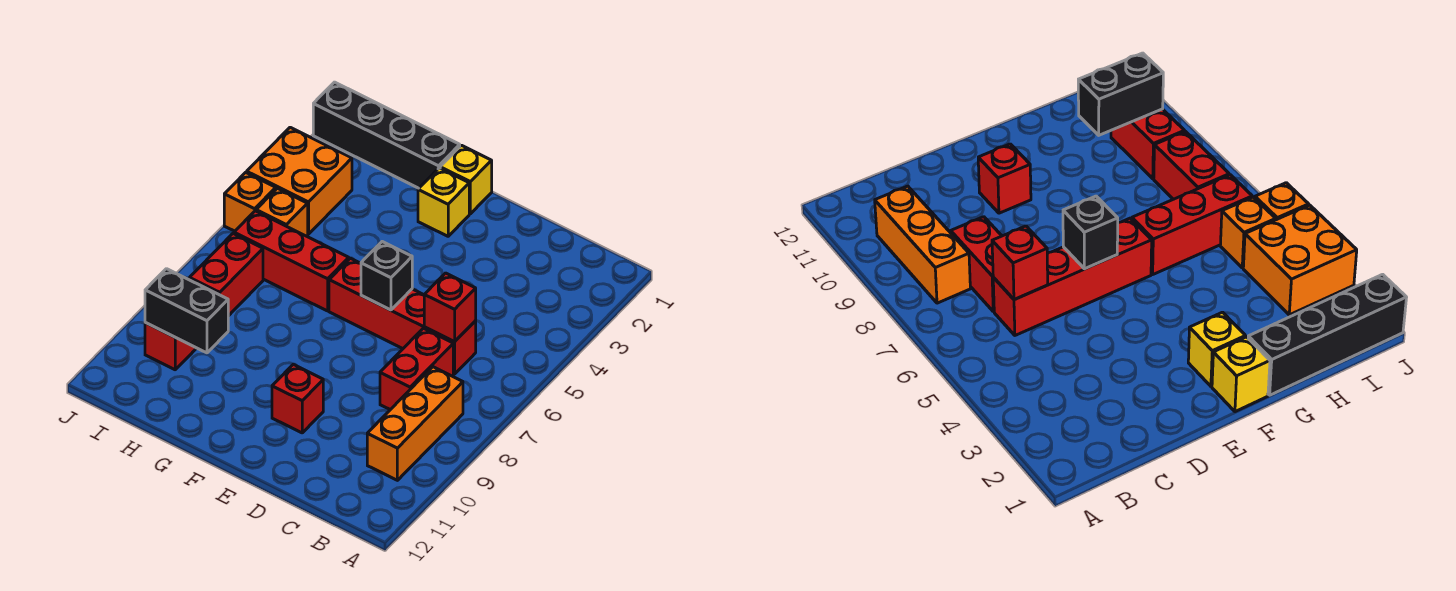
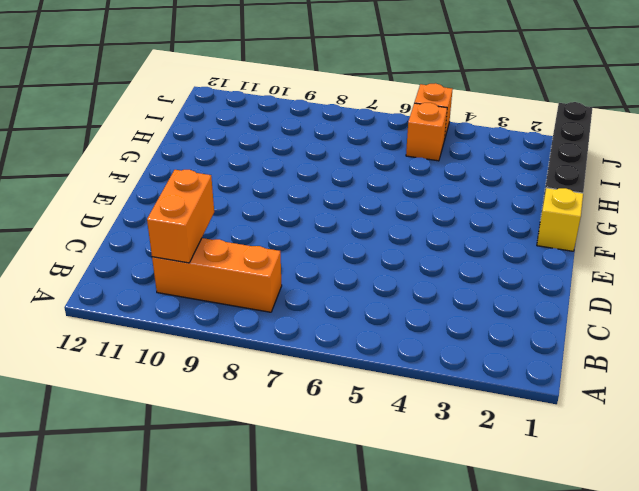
orange 1x2 brick [147,170,214,263] -> none
none -> red 1x4 brick [329,258,476,374]
none -> red 1x2 brick [380,328,453,410]
none -> red 1x1 brick [272,364,323,433]

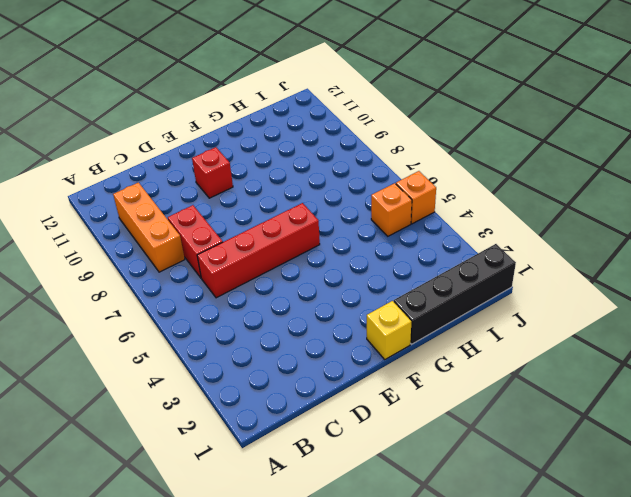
none -> yellow 1x1 brick [418,168,469,236]
none -> red 1x3 brick [234,211,349,311]
none -> orange 2x2 brick [247,127,352,234]

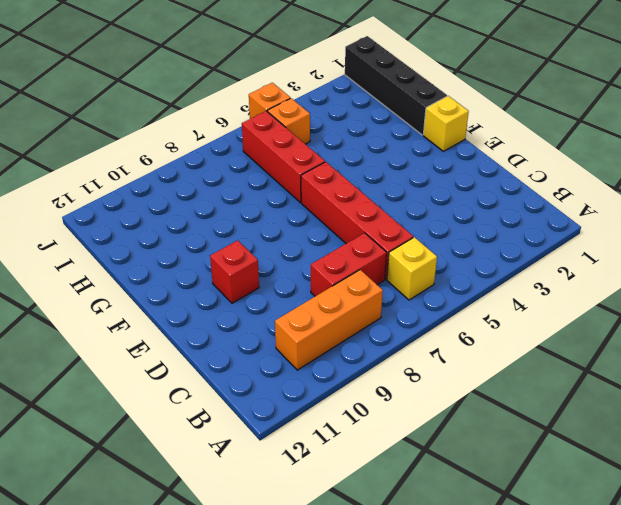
yellow 1x1 brick [387,237,437,300] -> yellow 1x1 brick moved to [418,168,469,236]
none -> orange 2x2 brick [247,127,352,234]
none -> red 1x2 brick [190,234,263,316]
none -> red 1x2 brick [145,279,218,370]

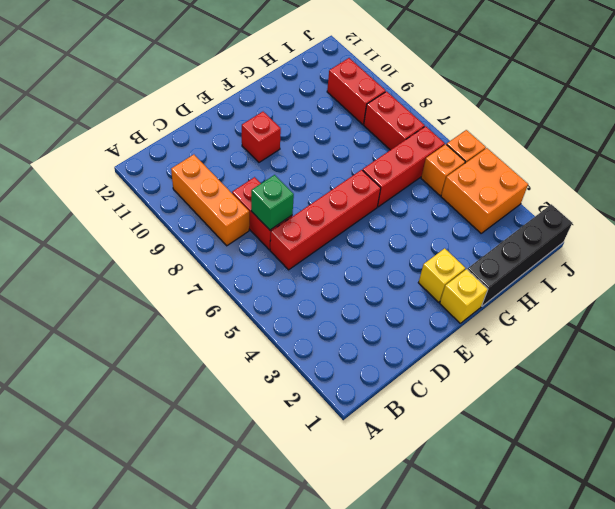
green 1x1 brick [251,175,294,230] -> none
none -> red 1x1 brick [424,273,476,342]
none -> black 1x1 brick [361,242,412,310]
none -> black 1x2 brick [145,269,228,353]

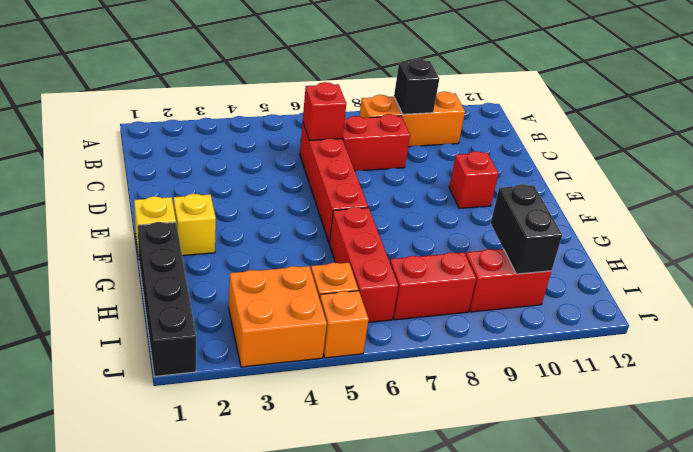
black 1x1 brick [394,59,439,114] -> black 1x1 brick moved to [361,242,412,310]

